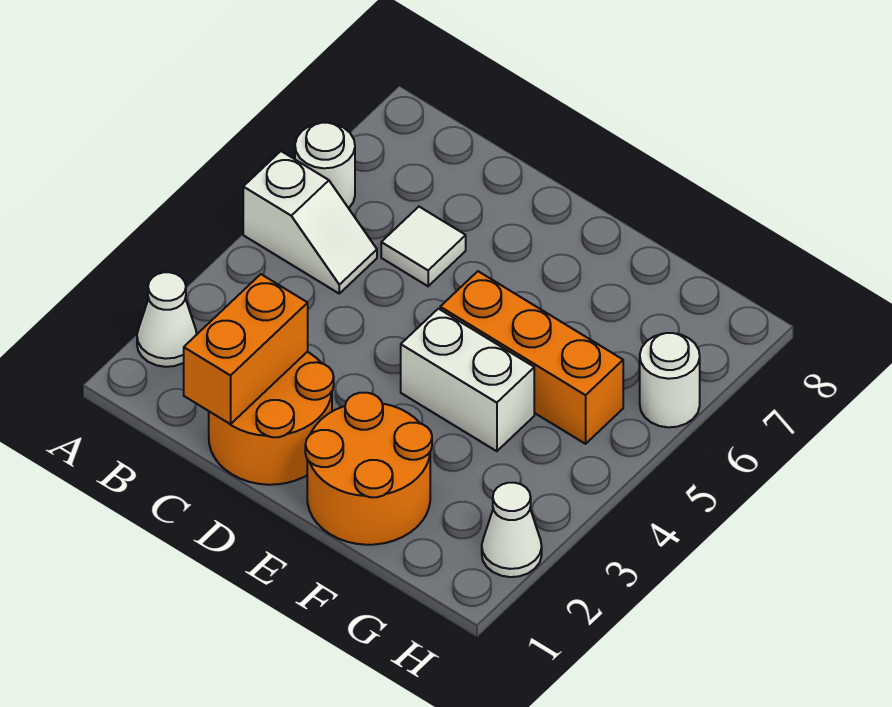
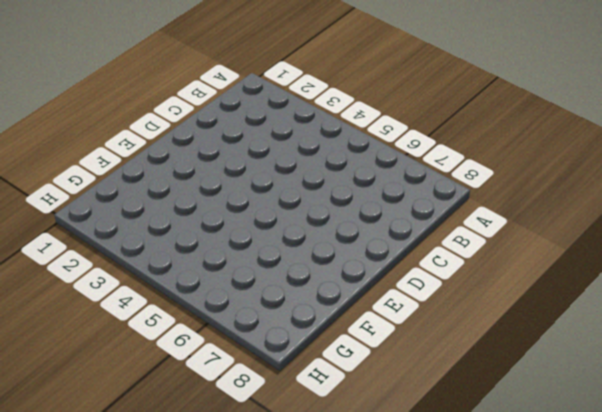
none -> white 1x1 cone [137,272,197,367]
none -> white 1x2 slope [243,151,377,293]

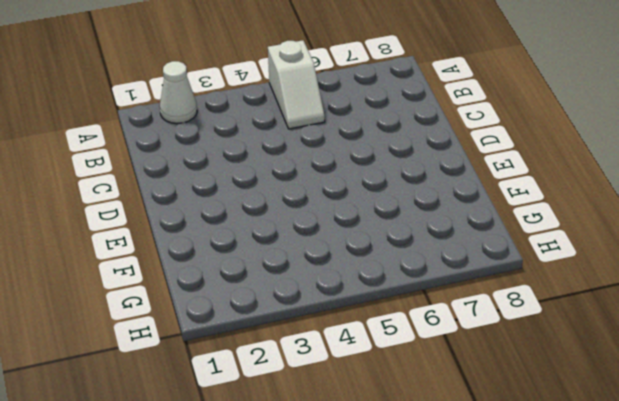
none -> white 1x1 round brick [295,123,355,208]
none -> orange 2x2 round brick [209,352,334,485]

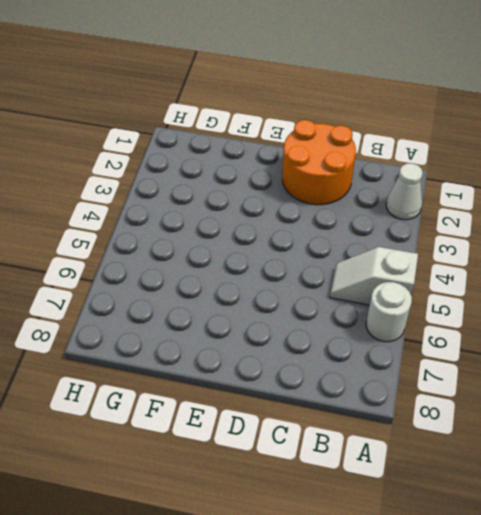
none -> white 1x1 tile [381,207,466,286]
none -> orange 2x2 round brick [305,393,432,545]

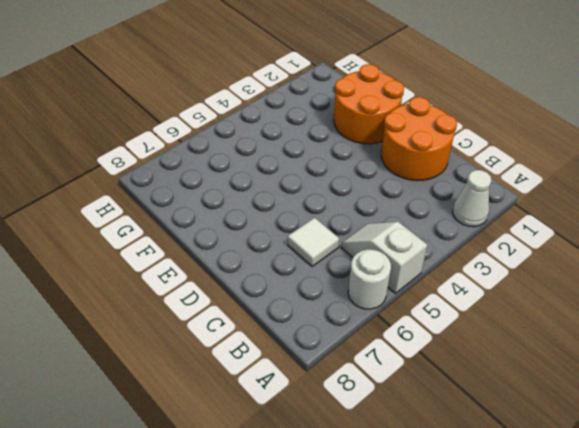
none -> white 1x2 brick [401,309,534,451]
none -> orange 1x3 brick [440,271,623,444]

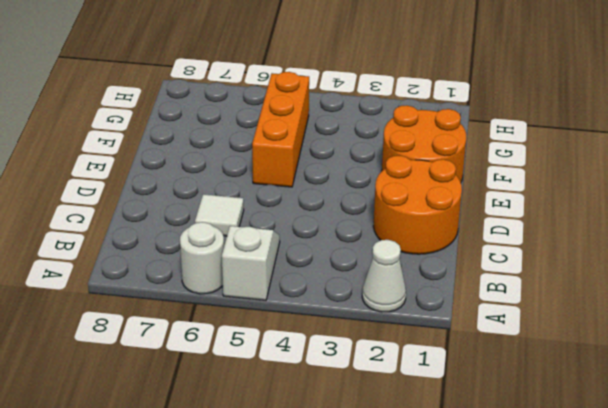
none -> white 1x2 brick [401,309,534,451]
none -> white 1x1 cone [482,483,542,577]

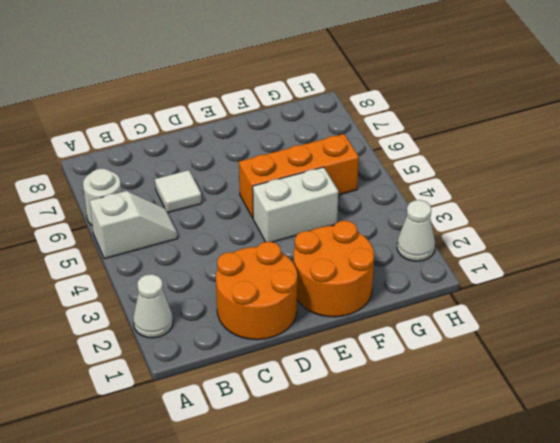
none -> white 1x1 round brick [640,333,700,427]
none -> orange 1x2 brick [184,274,308,424]

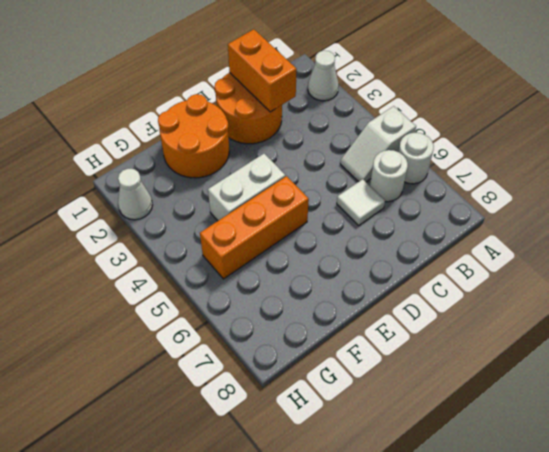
white 1x1 round brick [370,150,408,202] -> white 1x1 round brick moved to [640,333,700,427]

